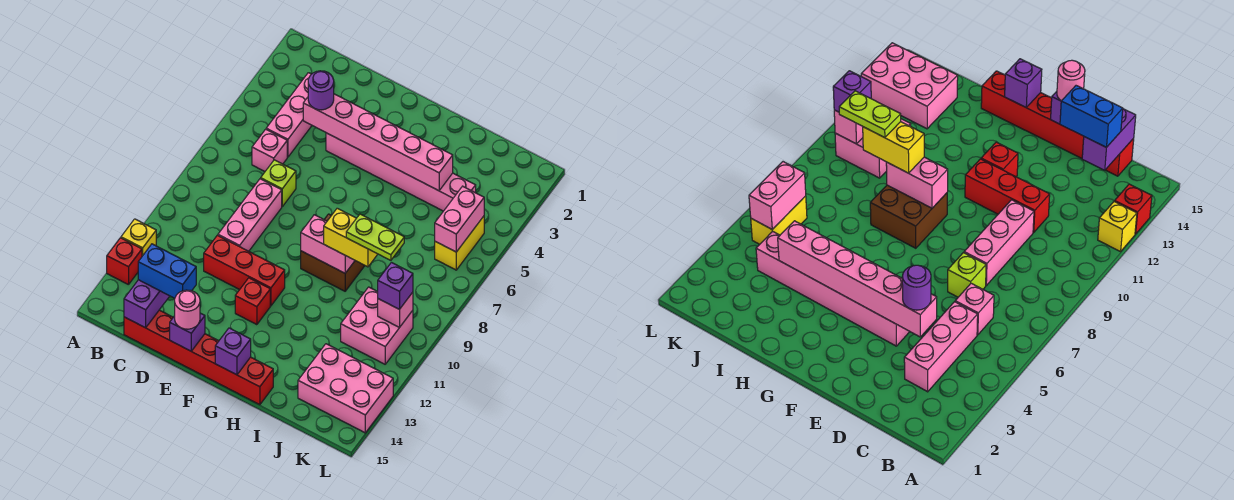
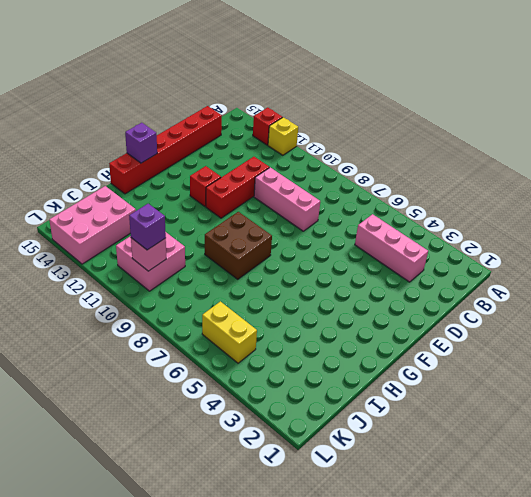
none -> pink 1x1 brick [252,129,287,171]
none -> lime 1x1 brick [261,160,296,206]
none -> pink 1x6 brick [326,133,476,211]

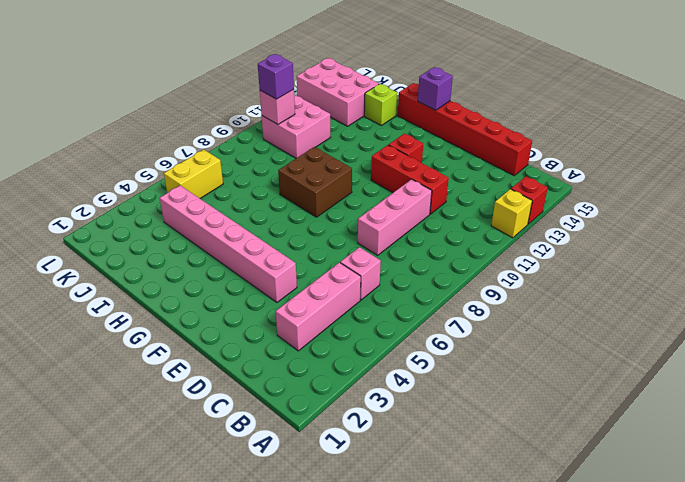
lime 1x1 brick [364,84,397,125] -> lime 1x1 brick moved to [261,160,296,206]
none -> purple 1x2 brick [124,280,169,328]
none -> pink 1x6 brick [303,94,453,191]
none -> purple 1x1 brick [170,313,205,351]

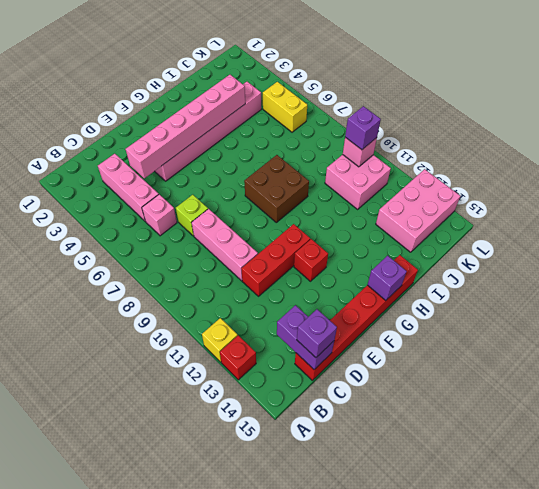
purple 1x1 brick [297,309,337,357] -> purple 1x1 brick moved to [170,313,205,351]
none -> pink 1x2 brick [301,215,355,273]
none -> pink 1x2 brick [435,186,484,252]
none -> blue 1x2 brick [138,244,196,298]

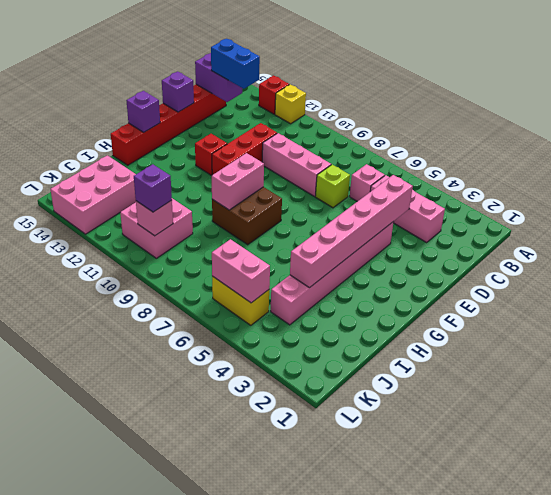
blue 1x2 brick [211,39,260,89] -> blue 1x2 brick turned to [138,244,196,298]
none -> purple 1x1 round brick [308,71,334,110]
none -> pink 1x1 round brick [175,290,200,329]
none -> yellow 1x2 brick [324,208,378,267]

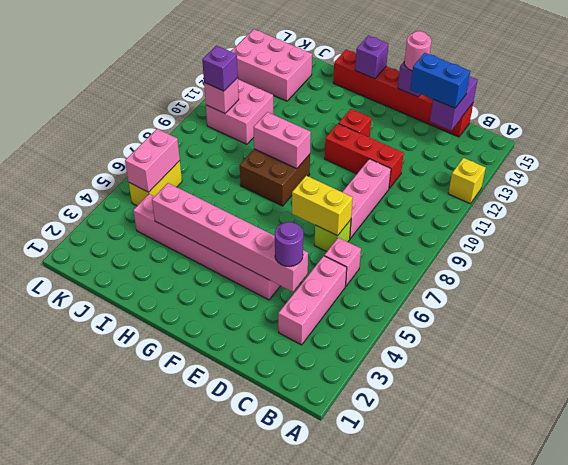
yellow 1x2 brick [292,176,353,236] -> yellow 1x2 brick moved to [324,208,378,267]
none -> red 1x1 brick [107,238,142,285]
none -> lime 1x2 plate [346,214,404,260]

